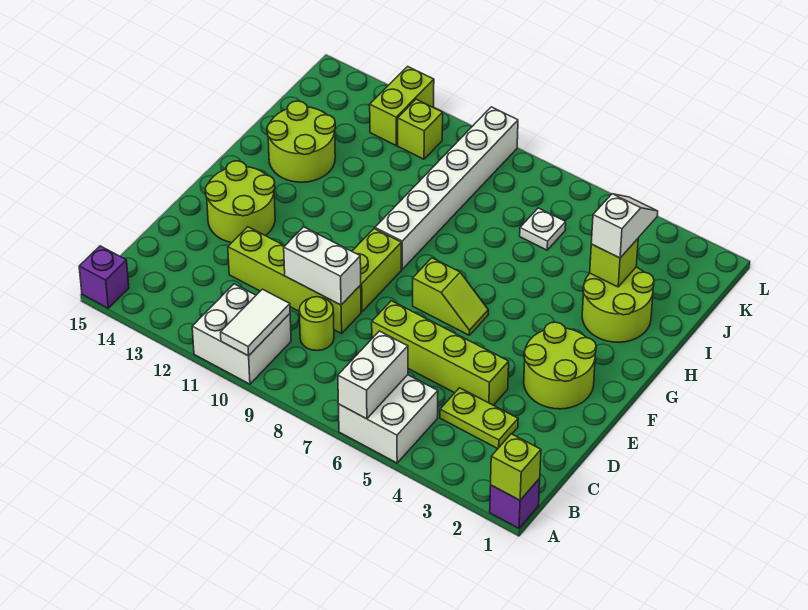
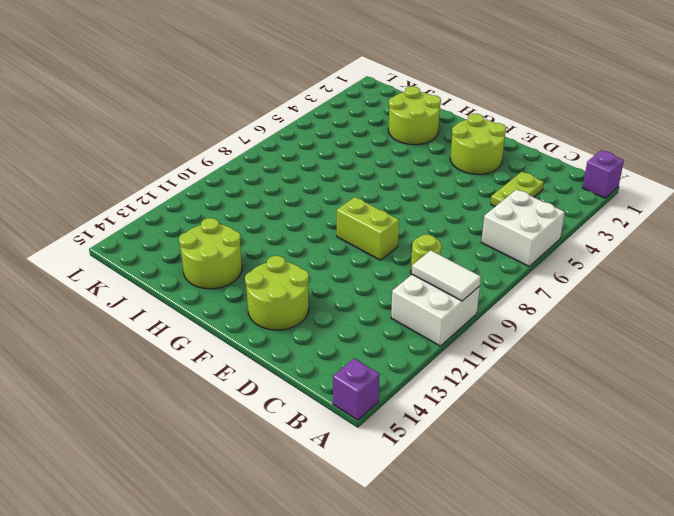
none -> lime 1x4 brick [372,301,509,405]
none -> lime 1x4 brick [228,227,361,333]
none -> lime 1x2 slope [413,258,488,335]

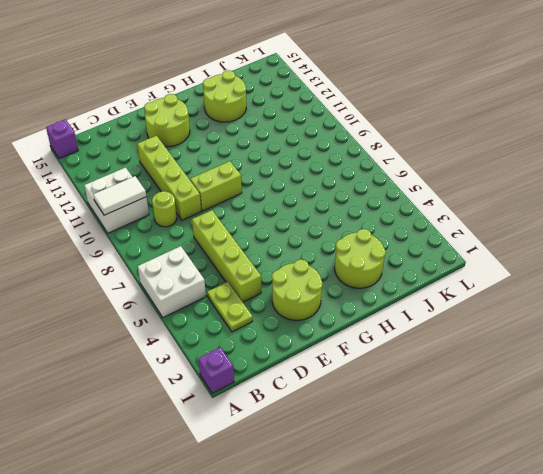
none -> lime 1x2 slope [413,258,488,335]
none -> white 1x6 brick [375,107,518,269]
none -> white 1x1 plate [520,208,566,250]

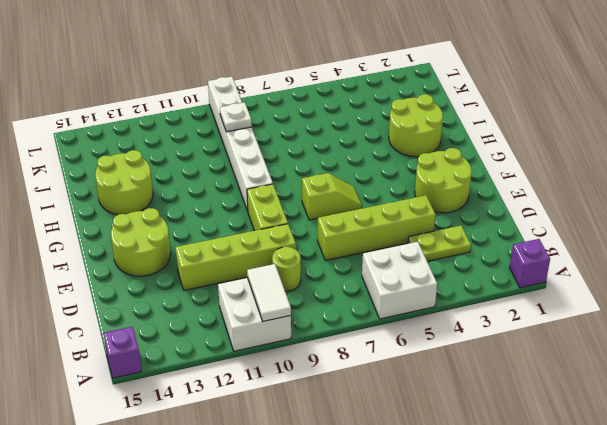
white 1x1 plate [220,102,252,132] -> white 1x1 plate moved to [520,208,566,250]
none -> lime 1x1 brick [398,99,443,159]
none -> lime 1x2 brick [370,67,434,145]
none -> lime 1x1 brick [491,434,541,500]

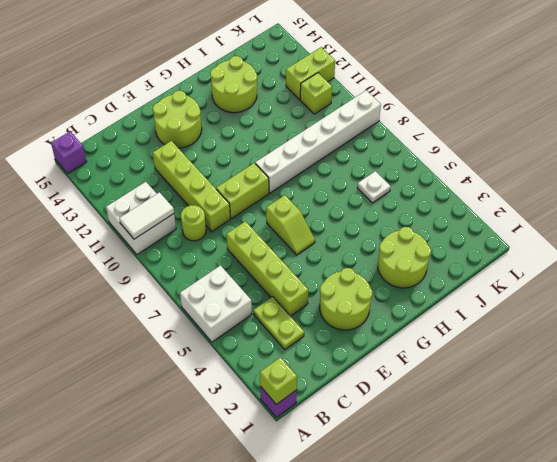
none -> white 1x2 brick [338,331,408,419]
none -> white 1x2 brick [284,227,361,305]
none -> lime 1x1 brick [590,239,638,287]

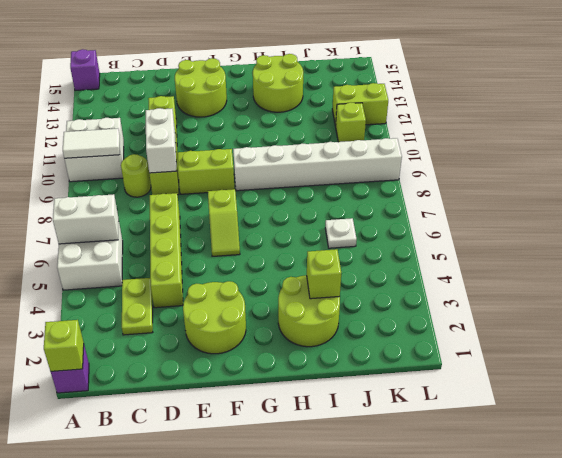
none -> white 1x2 slope [591,194,658,258]

